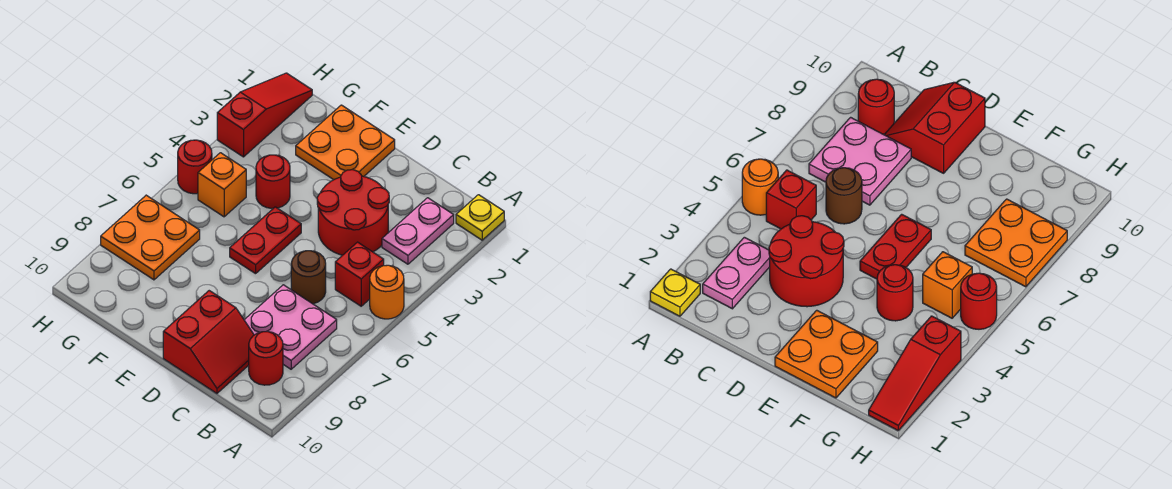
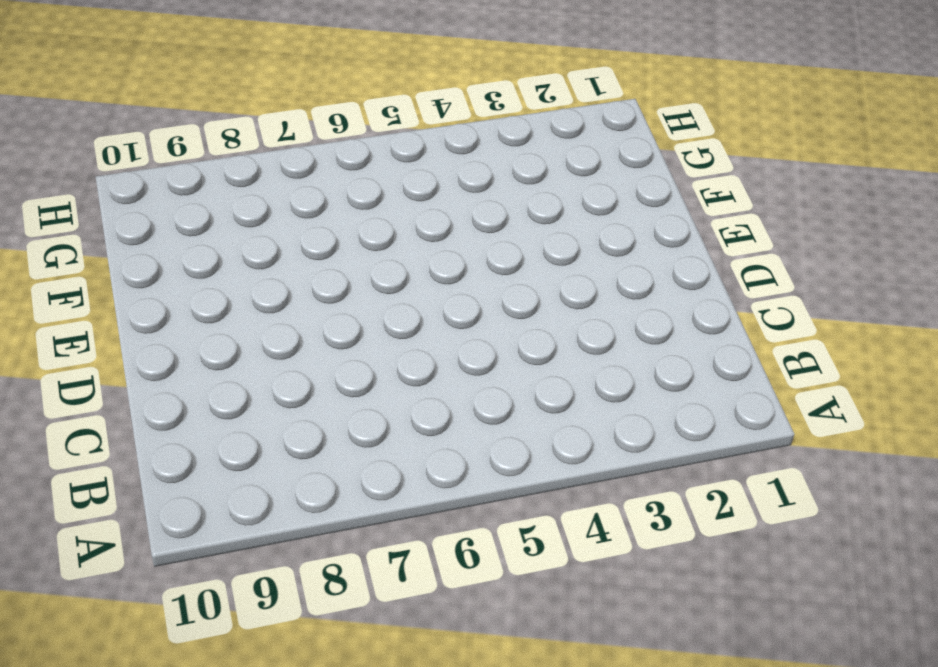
none -> yellow 1x1 plate [456,195,504,240]
none -> orange 1x1 round brick [370,265,404,319]
none -> pink 1x2 plate [382,198,454,264]

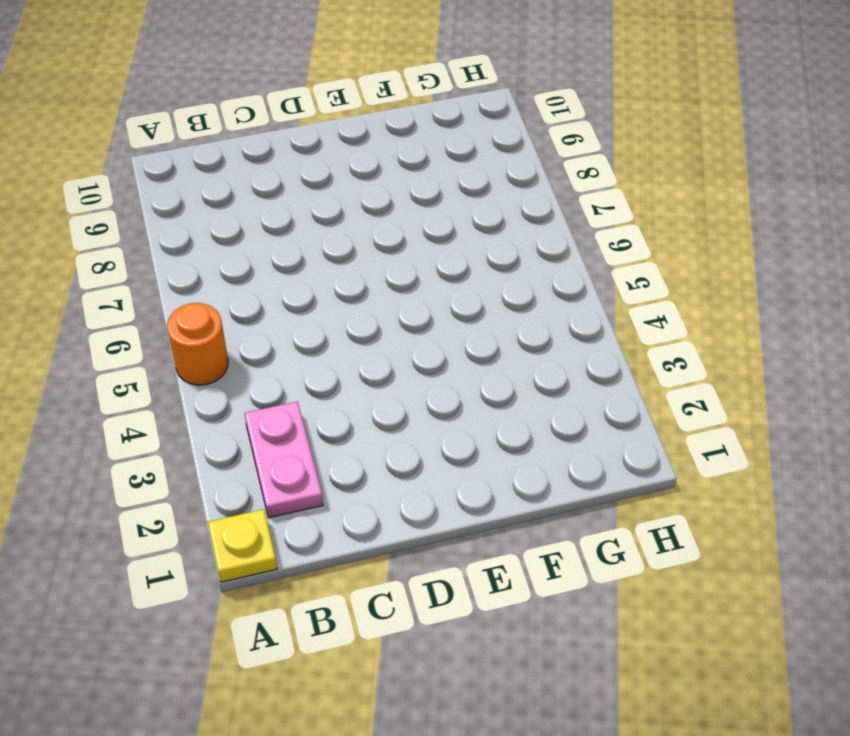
none -> red 1x1 brick [335,242,384,306]
none -> pink 2x2 plate [244,285,337,369]
none -> red 1x1 round brick [249,332,283,385]

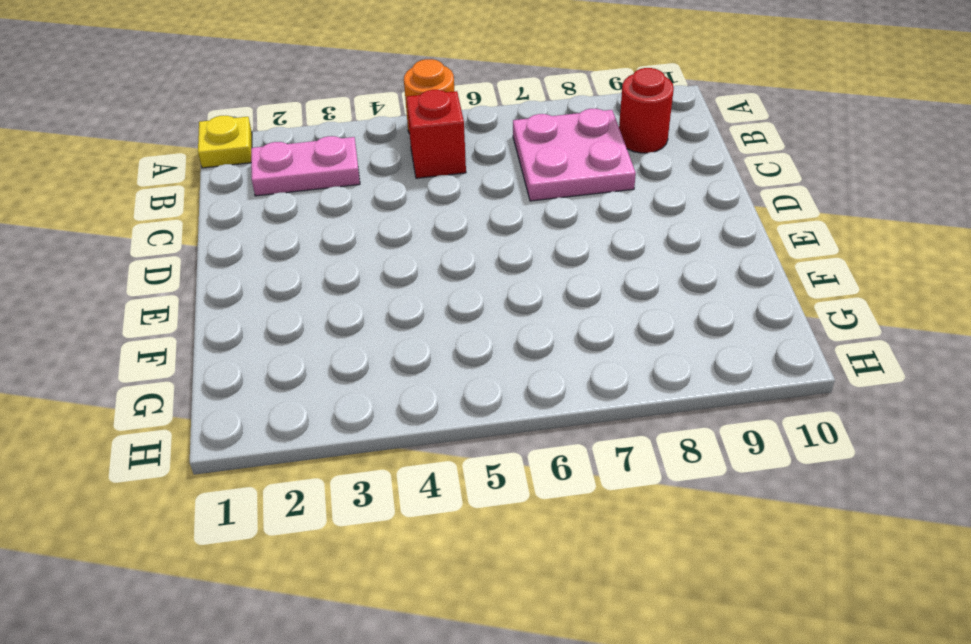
none -> red 2x2 round brick [317,170,389,255]
none -> brown 1x1 round brick [291,251,326,304]
none -> red 2x2 slope [163,291,254,393]

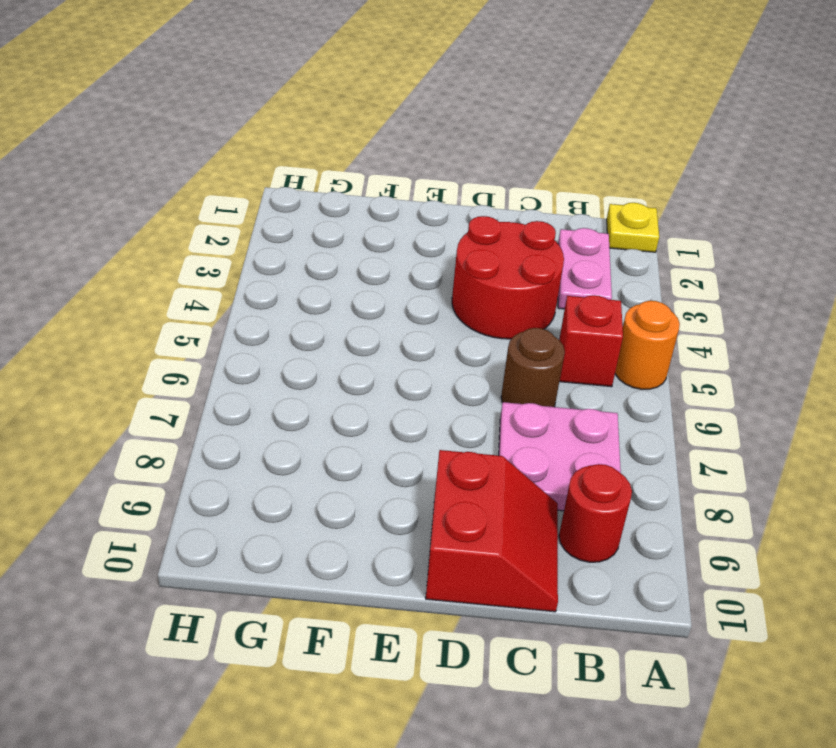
none -> orange 2x2 plate [296,105,395,180]
none -> red 1x2 plate [230,207,301,274]
none -> red 1x1 round brick [256,155,290,208]

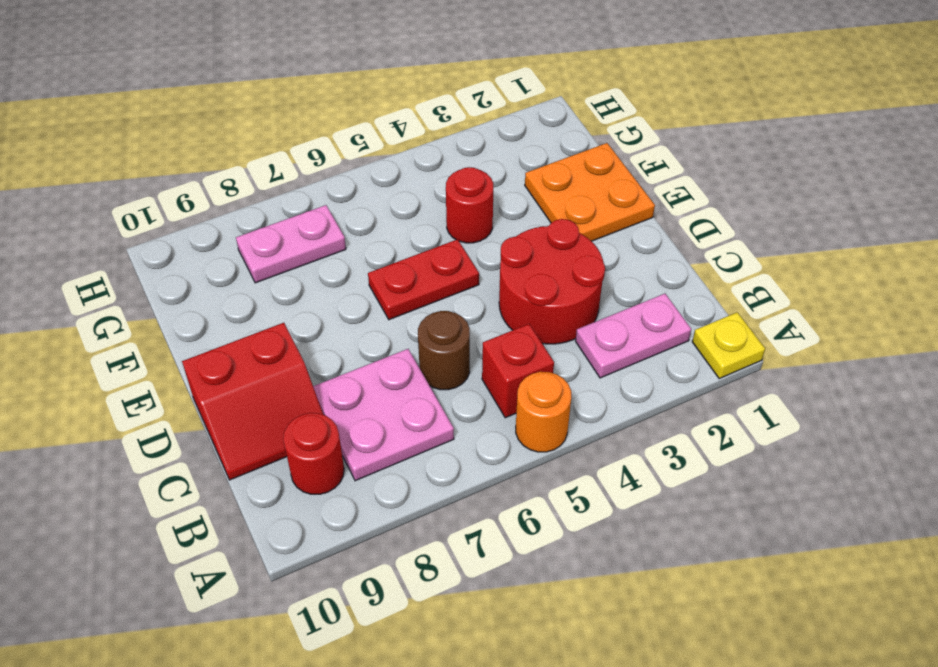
pink 1x2 plate [236,205,346,283] -> orange 2x2 plate [101,195,200,280]
none -> orange 1x1 brick [198,153,246,217]
none -> red 1x3 slope [217,73,312,157]
none -> red 1x1 round brick [178,140,212,194]

